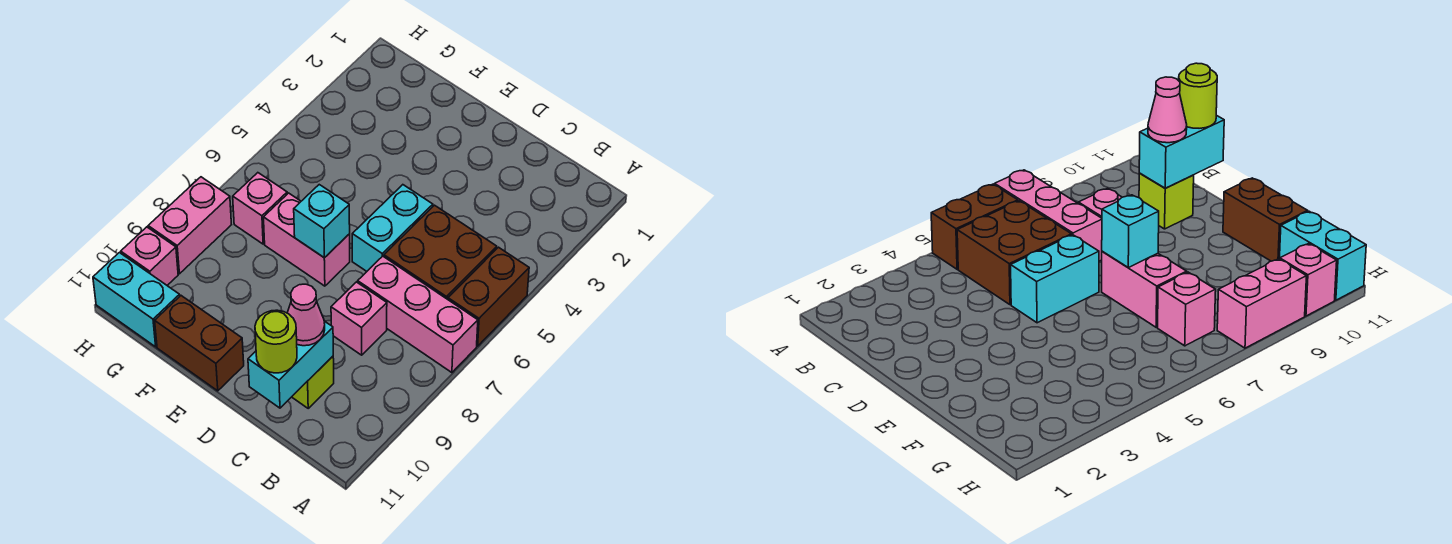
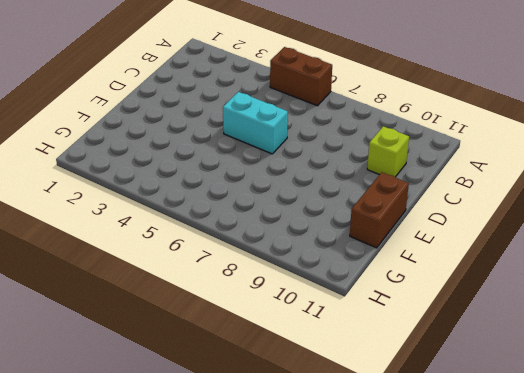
none -> pink 1x3 brick [358,256,478,373]
none -> brown 2x2 brick [384,205,497,299]
none -> pink 1x1 brick [331,282,387,355]

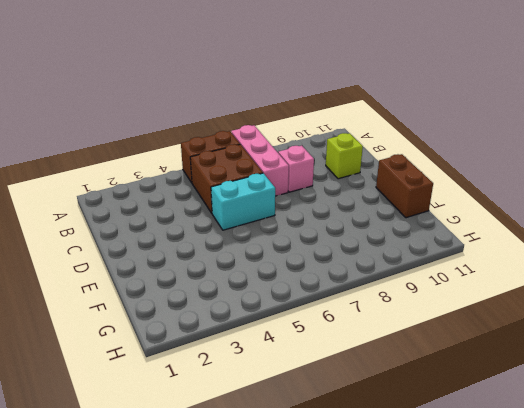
none -> pink 1x2 brick [263,193,350,286]
none -> pink 1x1 brick [233,173,287,244]
none -> cyan 1x2 brick [93,253,180,347]

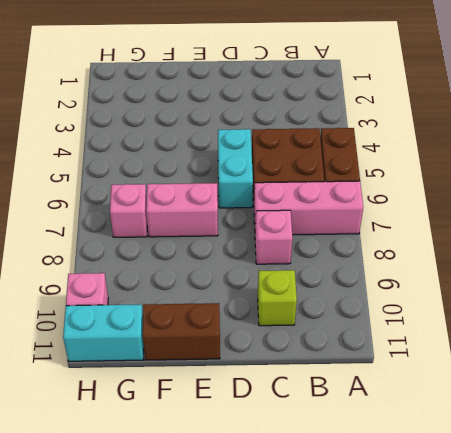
none -> pink 1x2 brick [148,177,231,274]
none -> cyan 1x2 brick [248,321,333,408]
none -> cyan 1x1 brick [294,185,350,258]

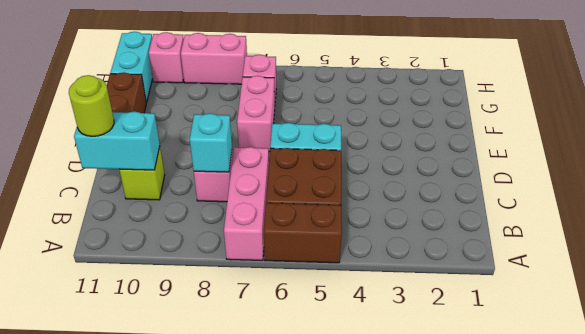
cyan 1x1 brick [190,113,232,172] -> cyan 1x1 brick moved to [294,185,350,258]
none -> pink 1x1 cone [287,284,325,346]

